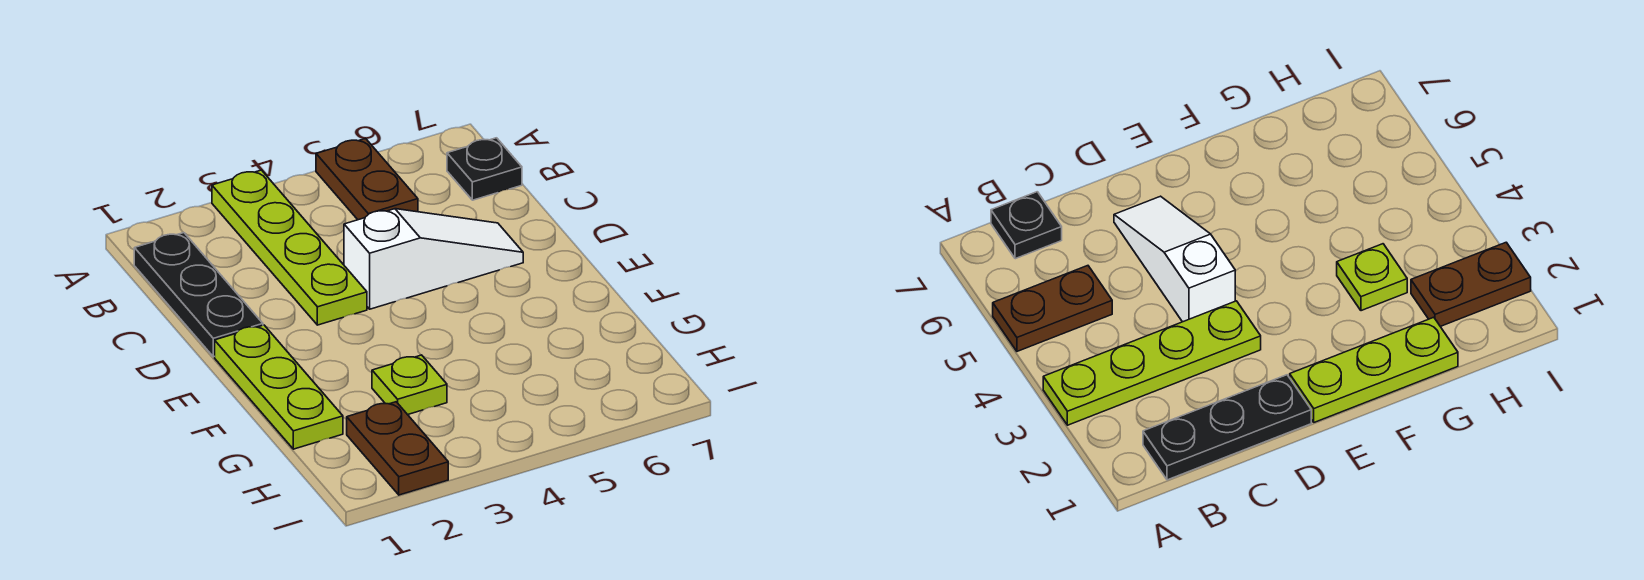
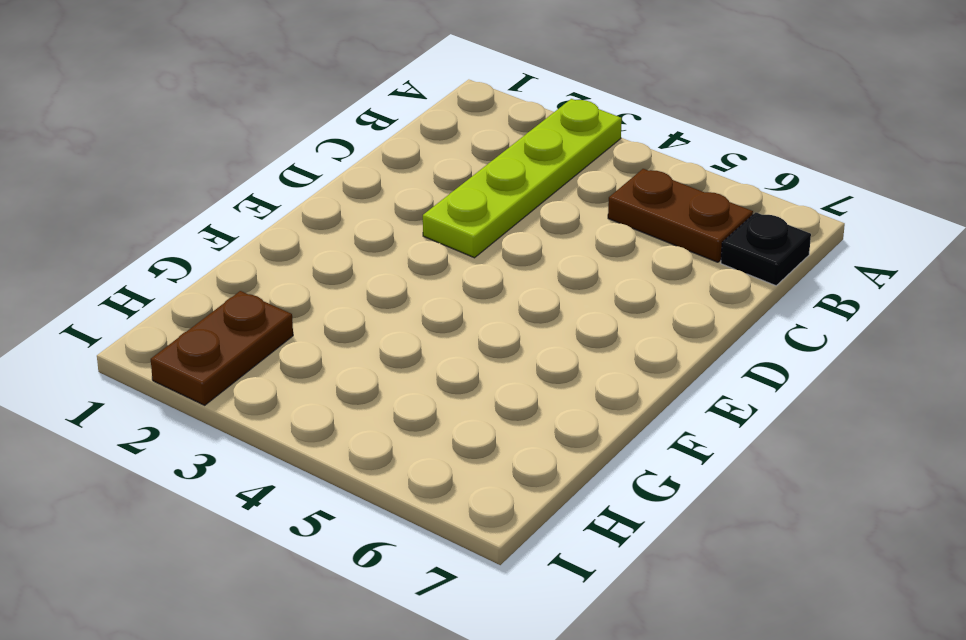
brown 1x2 plate [608,169,753,262] -> brown 1x2 plate turned to [316,139,418,220]
none -> black 1x3 plate [134,233,263,357]
none -> white 1x3 slope [344,209,523,309]

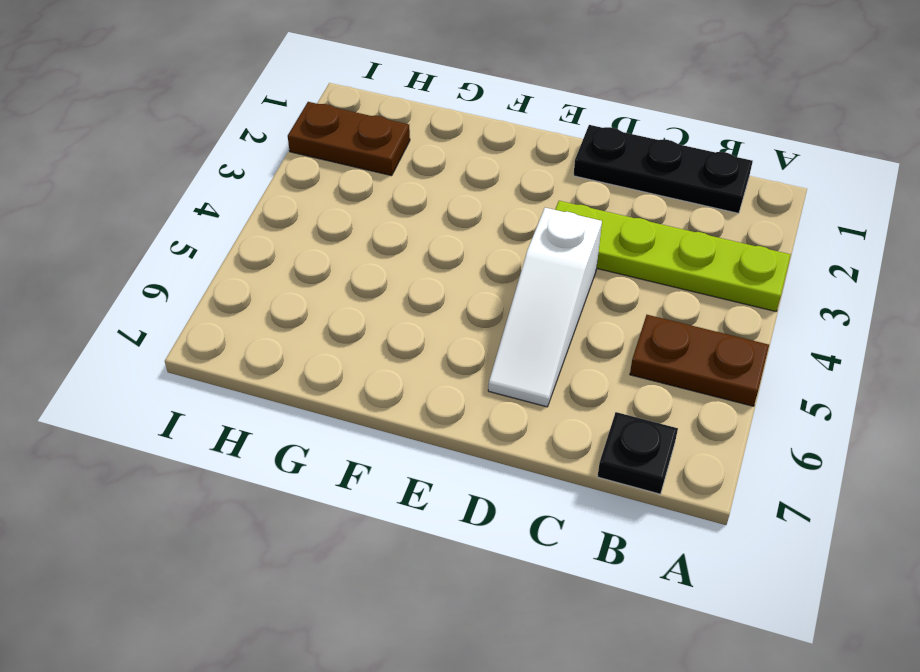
none -> lime 1x3 plate [215,325,343,449]
none -> lime 1x1 plate [372,355,447,415]

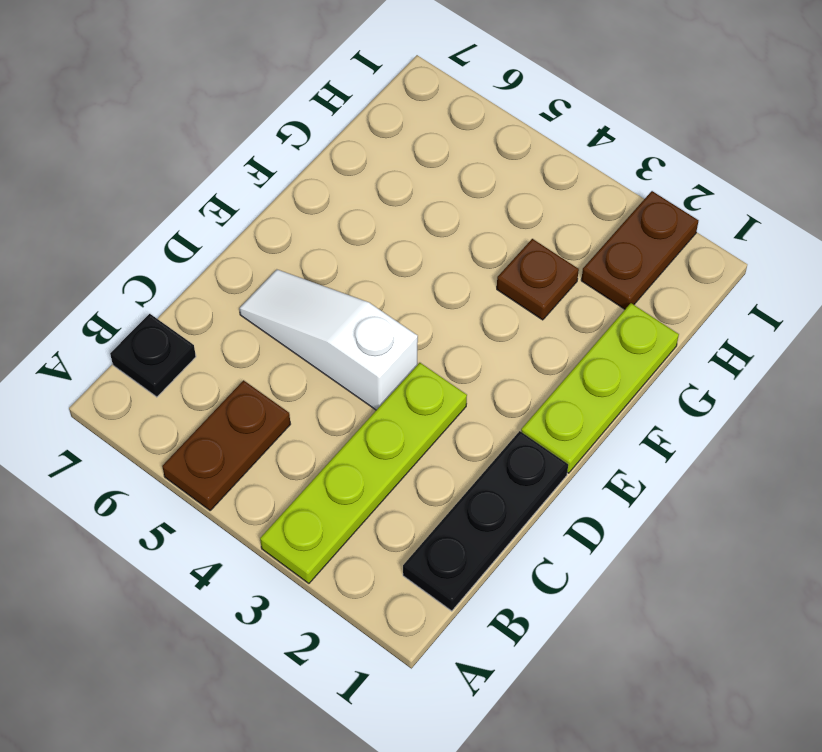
brown 1x1 plate [497,239,579,320] -> lime 1x1 plate [372,355,447,415]

